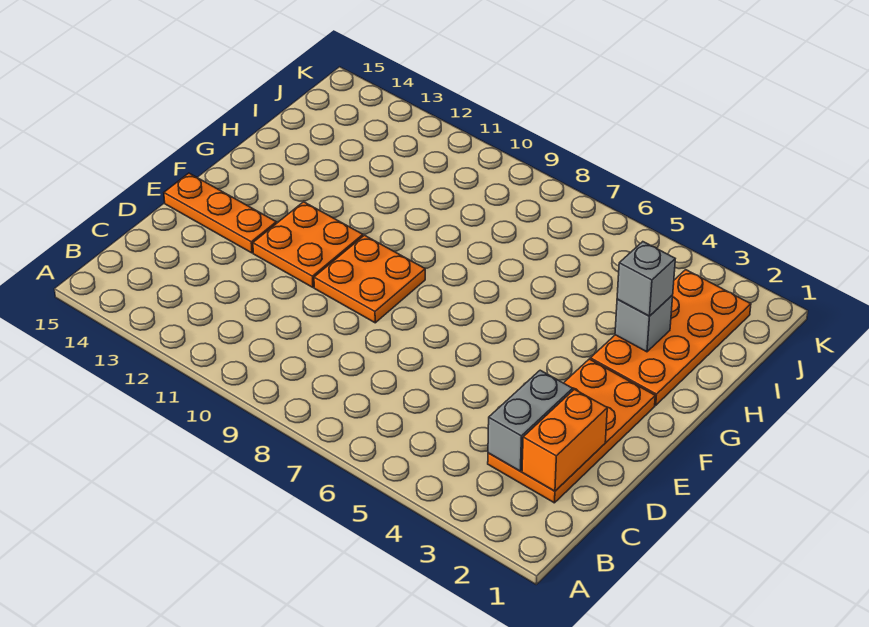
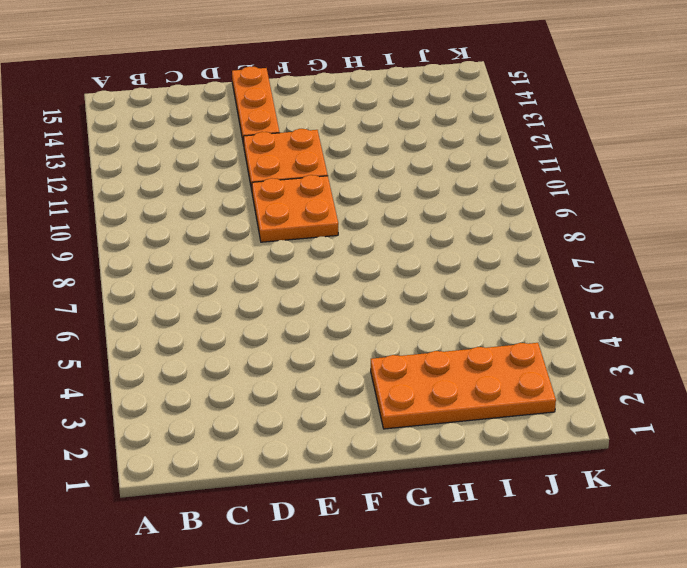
none -> orange 2x4 plate [488,359,655,503]
none -> orange 1x2 brick [522,389,607,491]

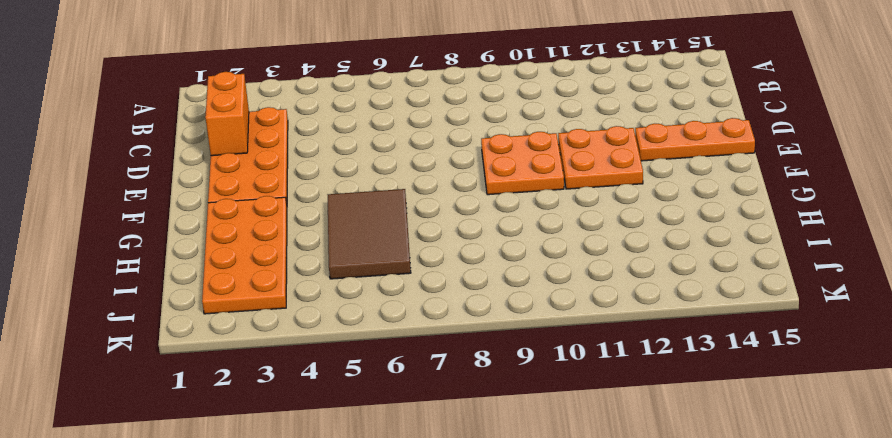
brown 2x3 tile [328,189,411,279] -> none
none -> grey 1x2 brick [488,370,573,471]
none -> grey 1x1 brick [615,295,673,352]

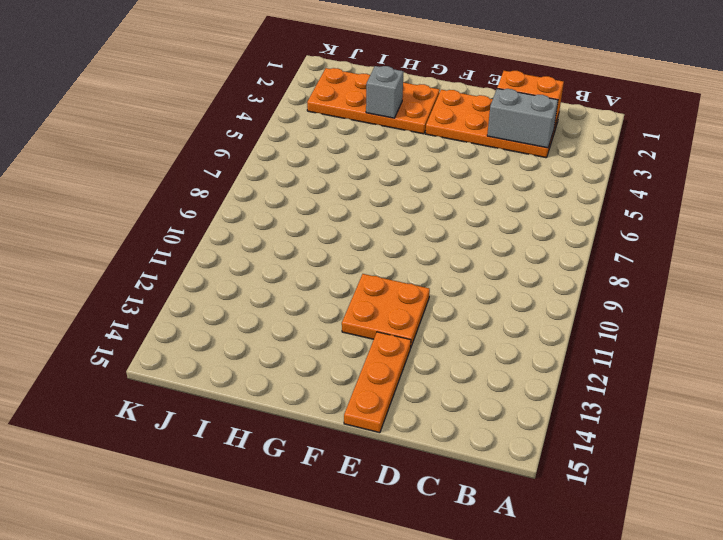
none -> orange 2x2 plate [314,235,425,323]
none -> grey 1x1 brick [617,242,675,316]

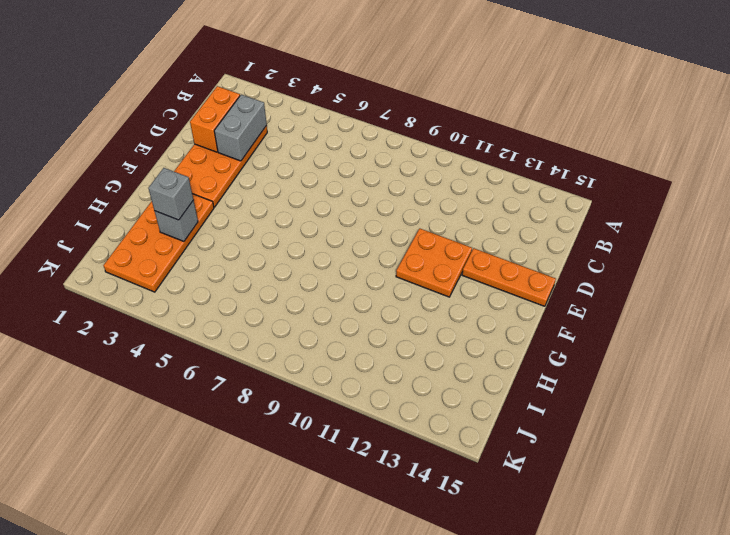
none -> orange 2x2 plate [314,235,425,323]

